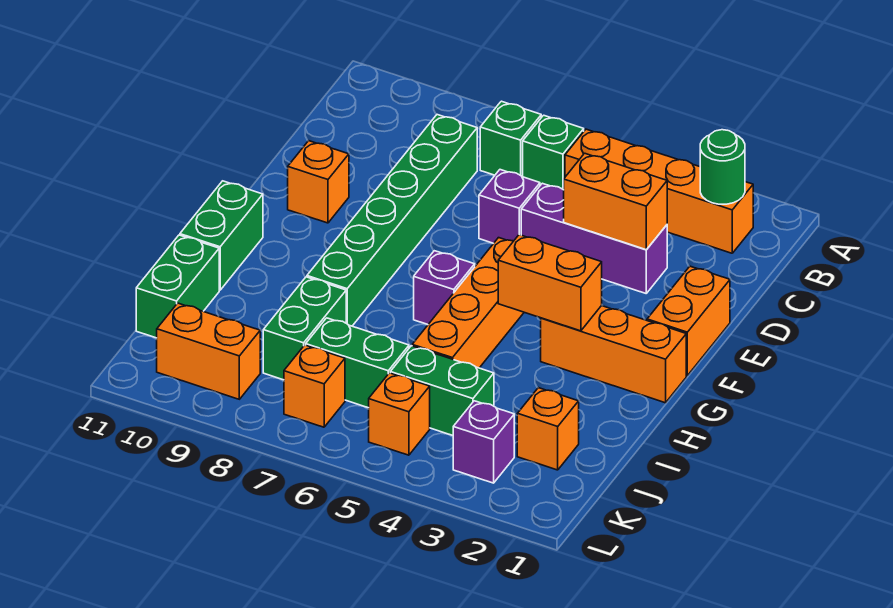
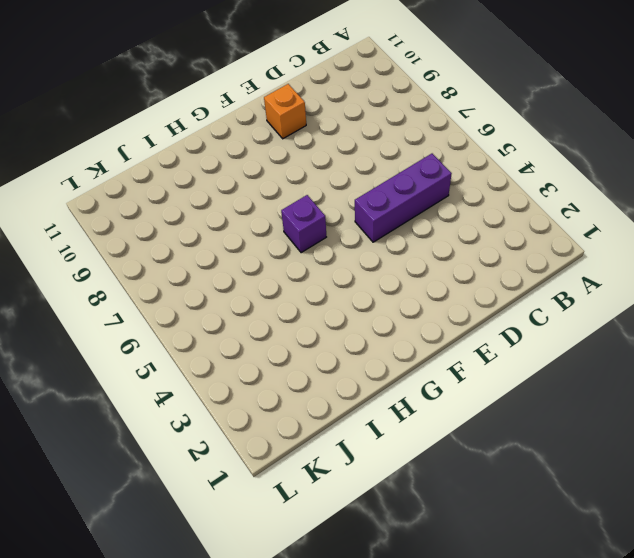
purple 1x3 brick [355,154,452,242] -> purple 1x3 brick turned to [521,183,667,293]
none -> orange 1x4 brick [565,129,753,253]
none -> green 1x1 brick [523,115,584,190]
none -> green 1x1 brick [480,101,541,177]

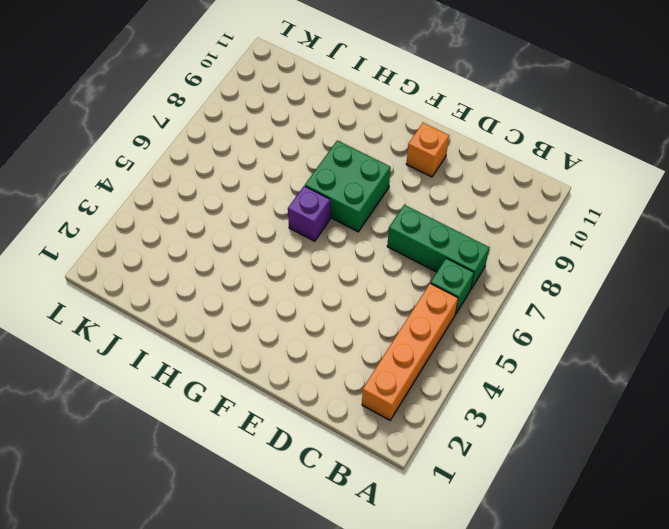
green 1x3 brick [387,205,490,289] -> green 1x1 brick [480,101,541,177]
green 2x2 brick [305,140,391,232] -> green 1x6 brick [307,115,477,326]
none -> purple 1x3 brick [521,183,667,293]
none -> purple 1x1 brick [479,170,540,243]
none -> orange 1x2 brick [647,266,730,376]

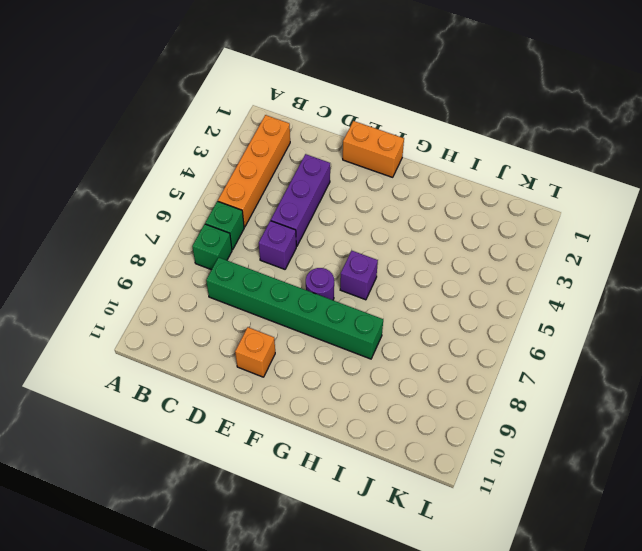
purple 1x1 round brick [306,268,334,300] -> none
none -> orange 1x4 brick [412,238,524,368]
none -> orange 1x3 brick [541,306,686,403]
none -> green 1x2 brick [180,181,263,290]

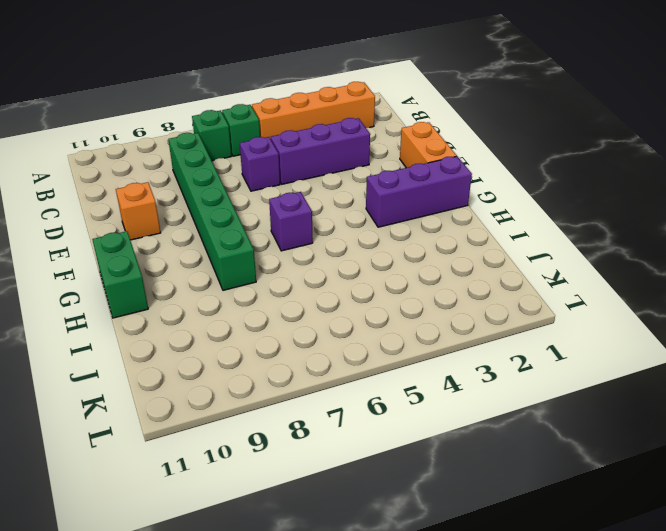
purple 1x3 brick [366,156,472,227] -> orange 1x3 brick [541,306,686,403]
none -> orange 1x4 brick [412,238,524,368]
none -> green 1x2 brick [263,277,346,380]
none -> green 1x2 brick [136,235,219,338]

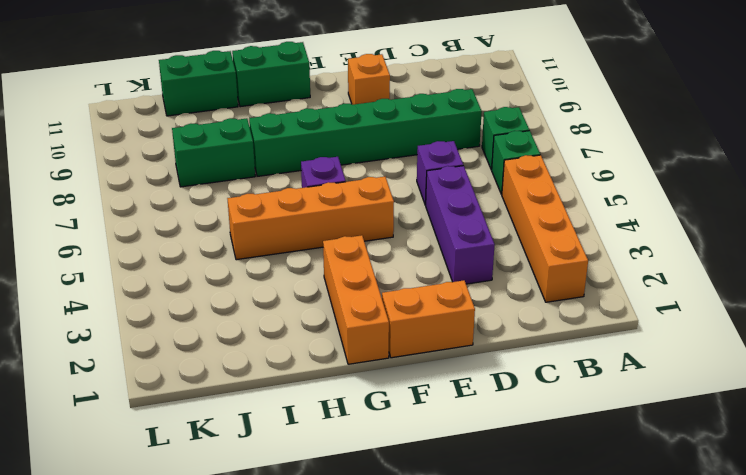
none -> orange 1x1 brick [517,388,579,470]
none -> green 1x2 brick [390,346,494,435]
none -> green 1x2 brick [306,318,409,408]

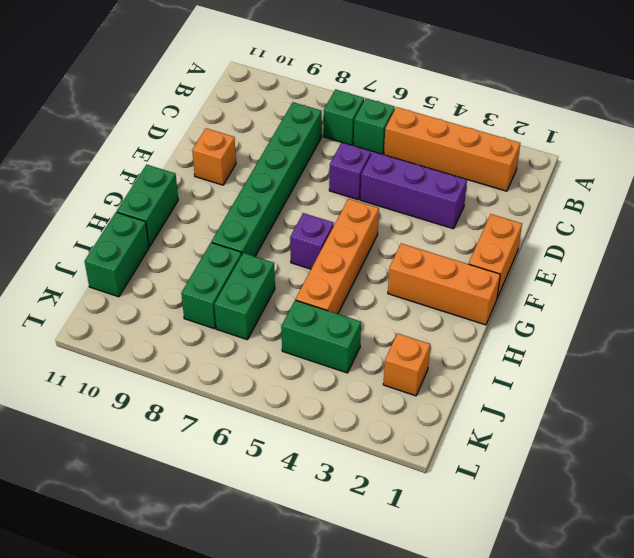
green 1x2 brick [214,253,275,340] -> green 1x2 brick turned to [306,318,409,408]
none -> purple 1x1 brick [453,401,514,483]
none -> orange 1x1 brick [369,373,430,455]
none -> orange 1x1 brick [284,345,345,427]

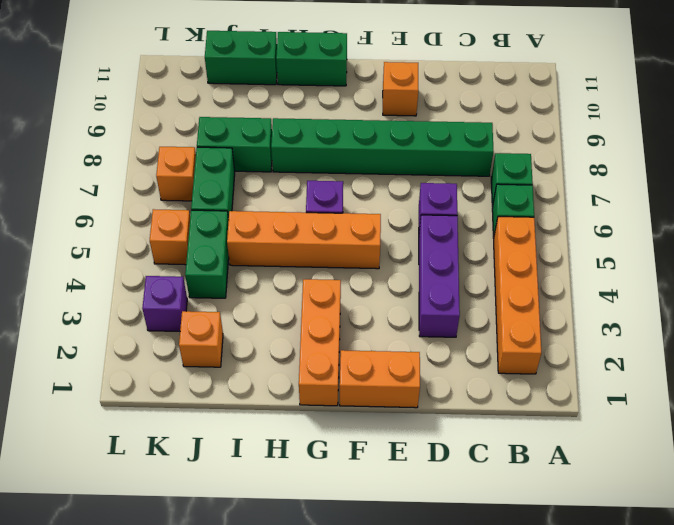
none -> orange 1x2 brick [157,303,260,399]
none -> green 1x1 round brick [700,130,745,204]
none -> orange 1x2 brick [564,153,667,250]

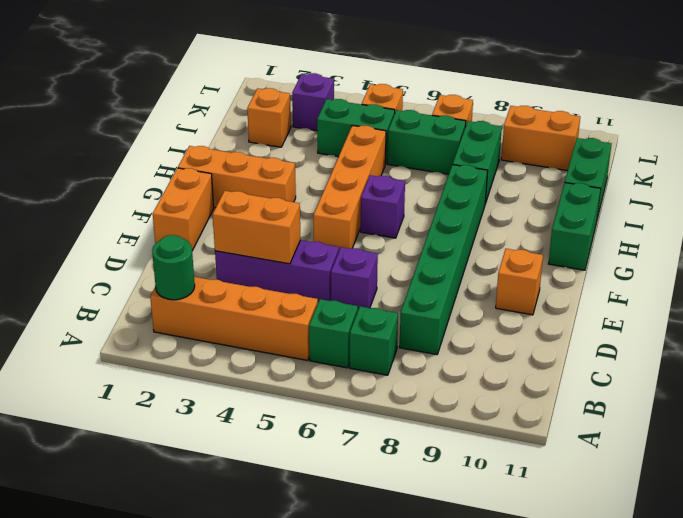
none -> orange 1x2 brick [498,235,602,331]

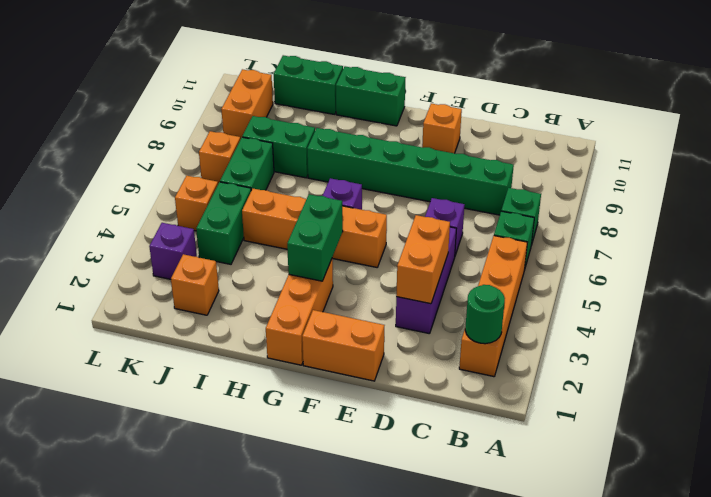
green 1x2 brick [287,194,343,281] -> orange 1x2 brick [498,235,602,331]

